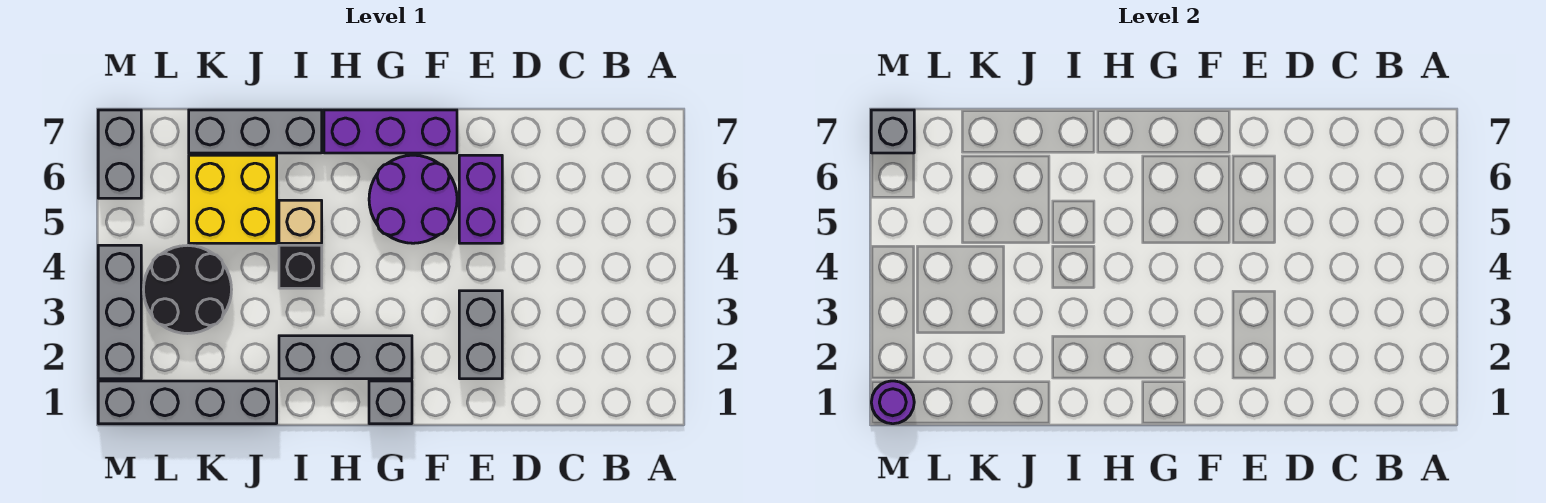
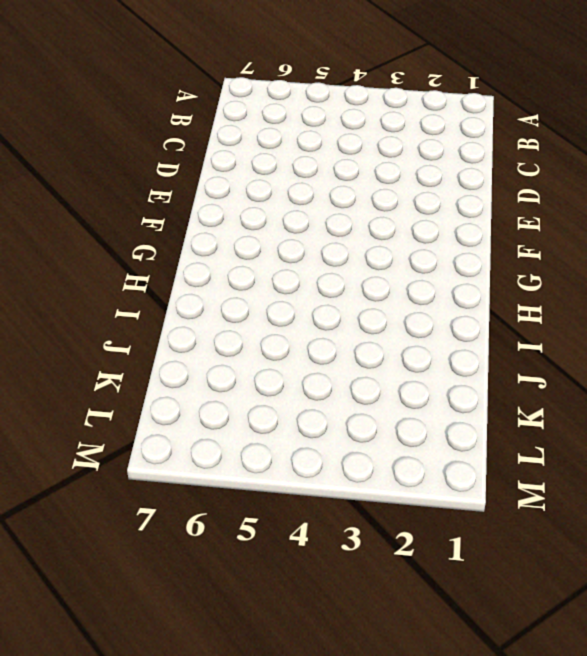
none -> grey 1x2 brick [459,291,502,379]
none -> purple 1x2 brick [459,155,502,243]
none -> purple 2x2 round brick [369,155,457,243]

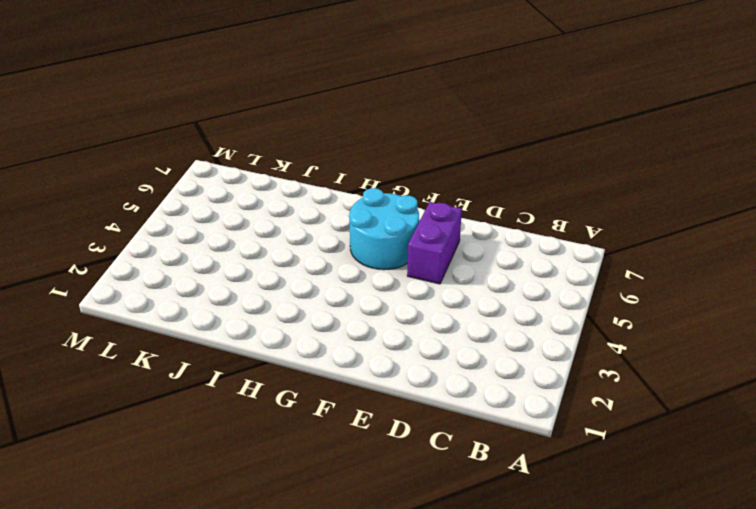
cyan 2x2 round brick [349,188,419,270] -> purple 2x2 round brick [369,155,457,243]
none -> grey 1x2 brick [459,291,502,379]
none -> purple 1x3 brick [324,110,457,153]
none -> grey 1x1 brick [369,381,412,424]

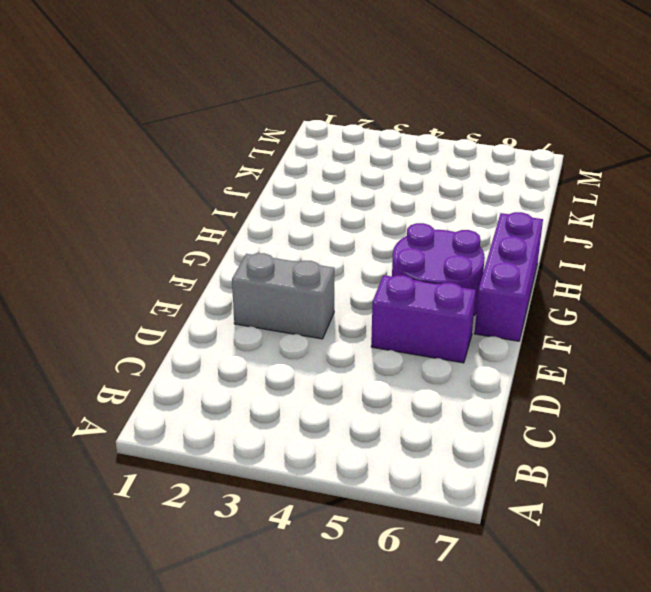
none -> grey 1x1 brick [369,381,412,424]
none -> grey 1x3 brick [279,336,412,379]
none -> black 1x1 brick [279,245,322,288]

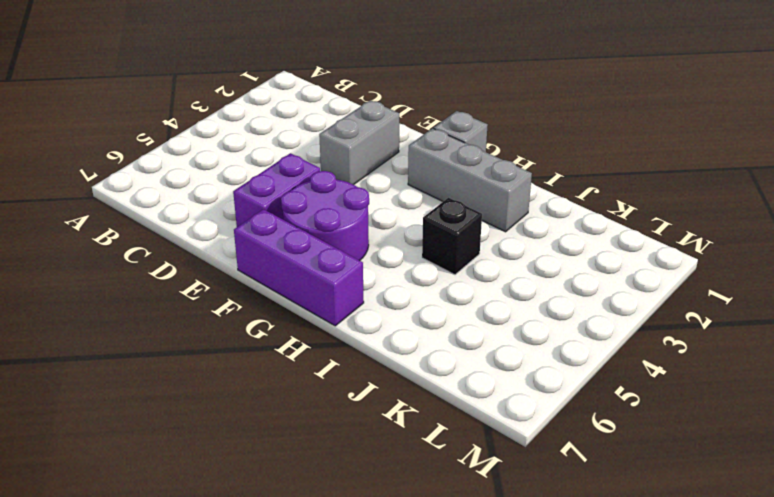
none -> tan 1x1 brick [279,200,322,243]
none -> grey 1x3 brick [189,110,322,153]
none -> grey 1x4 brick [98,381,277,424]

